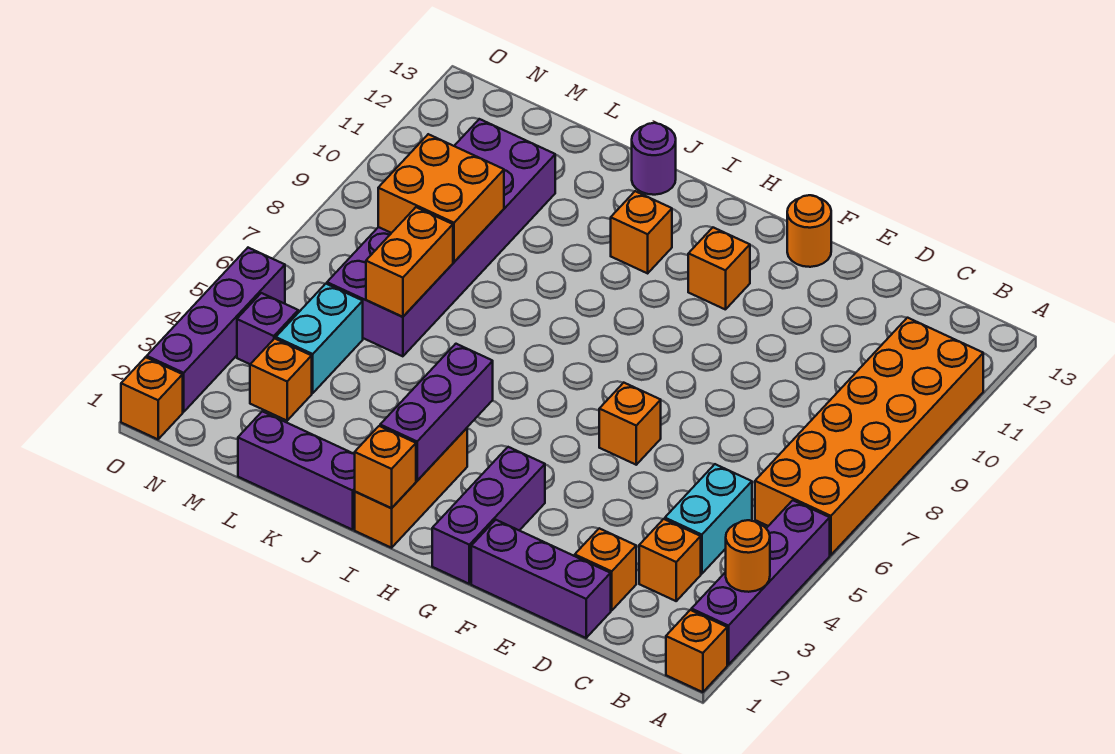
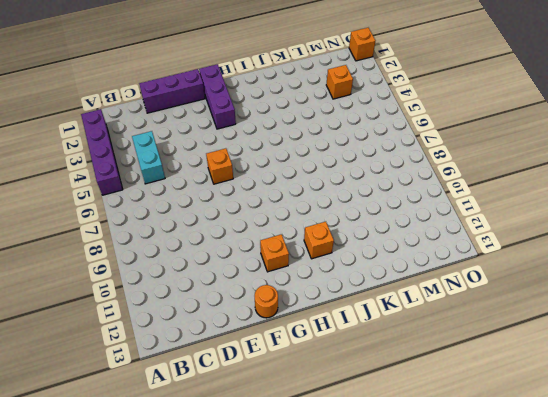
none -> orange 1x1 brick [666,610,727,692]
none -> orange 2x6 brick [755,318,983,555]
none -> orange 1x1 brick [639,519,701,601]

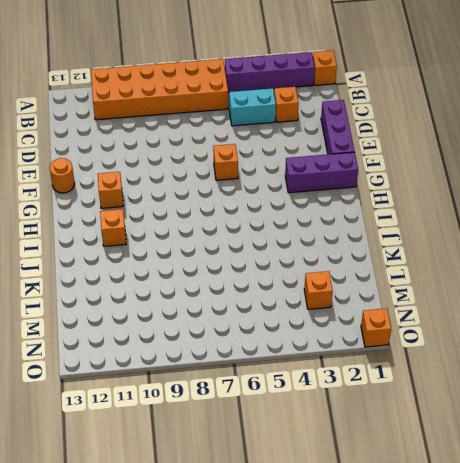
none -> orange 1x1 brick [575,528,636,611]
none -> orange 1x3 brick [355,428,467,548]
none -> purple 1x3 brick [238,411,355,530]

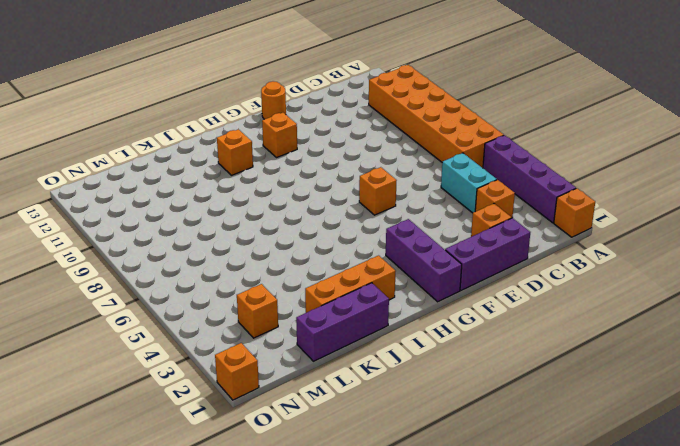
orange 1x3 brick [305,256,396,313] -> orange 1x3 brick turned to [355,428,467,548]
none -> purple 1x1 round brick [632,123,676,195]
none -> purple 2x6 brick [327,119,555,356]
none -> cyan 1x2 brick [276,284,363,393]

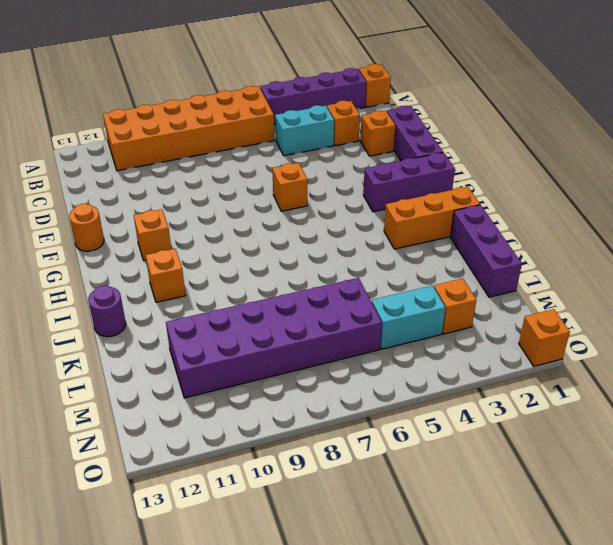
none -> purple 1x1 brick [237,293,298,364]
none -> purple 1x4 brick [147,248,285,412]
none -> orange 1x1 round brick [726,520,770,592]

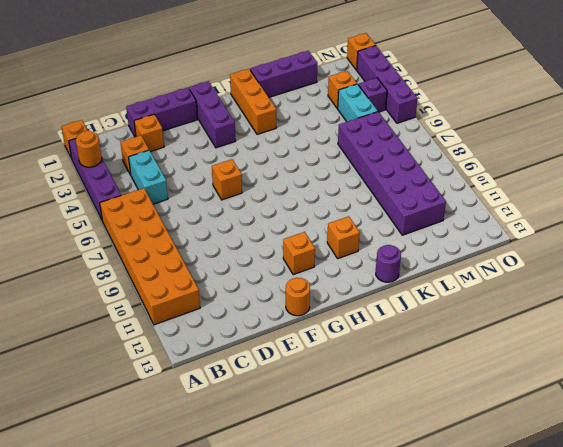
none -> orange 1x1 brick [355,426,416,508]
none -> purple 1x3 brick [380,344,493,481]
none -> orange 1x2 brick [366,207,453,317]

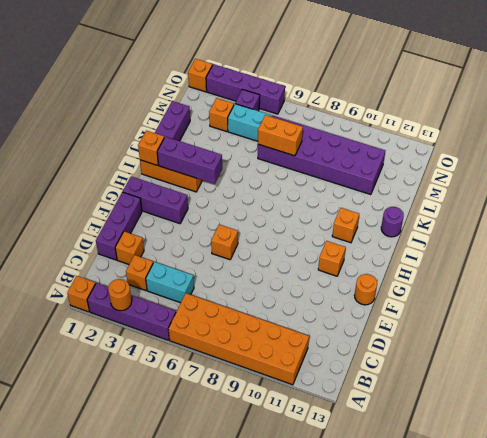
none -> orange 2x2 brick [378,134,504,262]

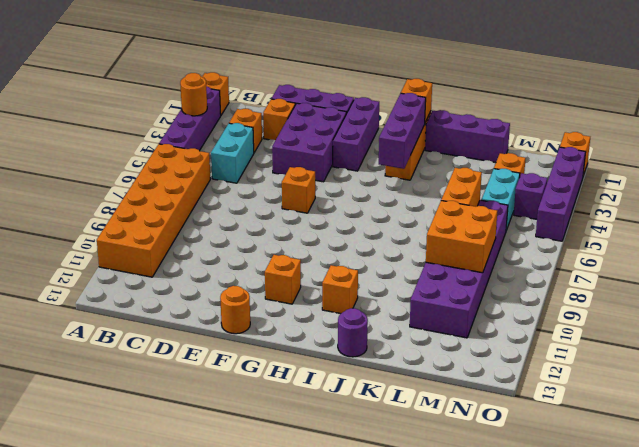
purple 2x3 brick [272,103,346,182] -> none

